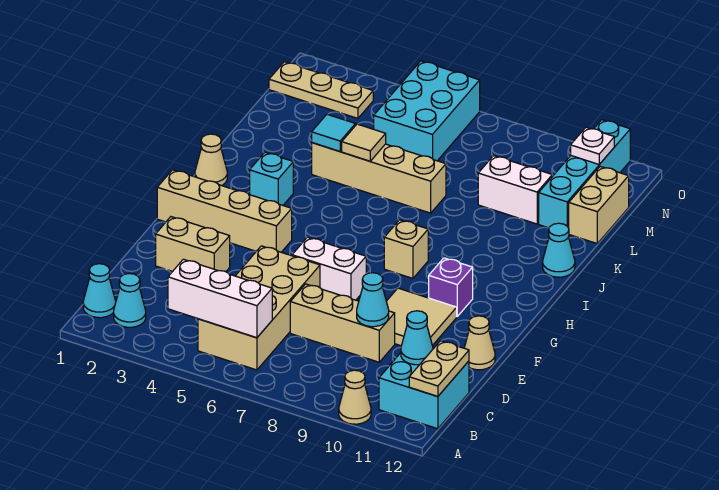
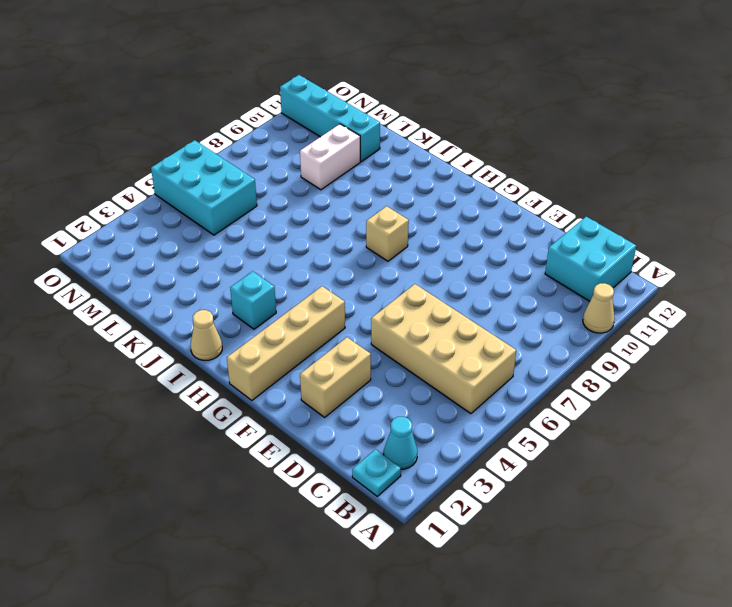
cyan 1x1 plate [352,449,401,496] -> cyan 1x1 cone [83,264,116,318]
none -> tan 1x3 brick [290,284,395,362]
none -> tan 2x2 tile [386,288,457,346]
none -> tan 1x1 cone [464,316,495,370]

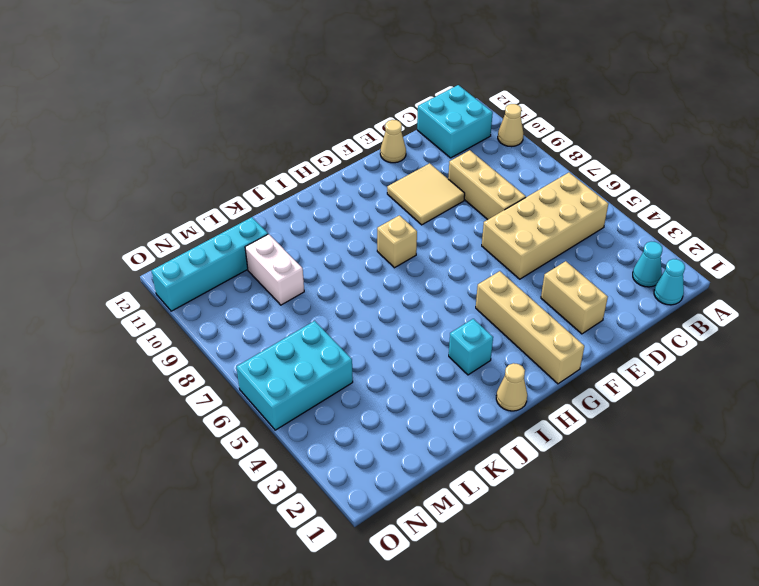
none -> white 1x2 brick [292,237,366,300]
none -> purple 1x1 brick [429,258,473,316]
none -> cyan 1x1 cone [543,223,575,277]

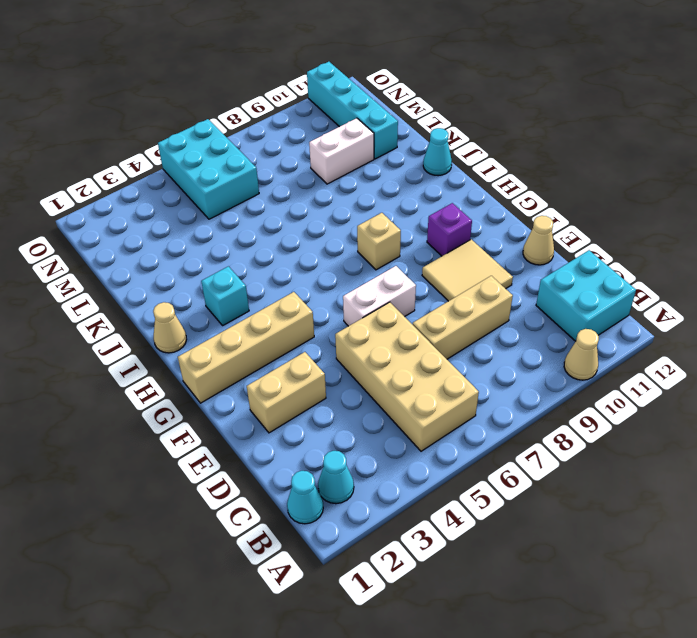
none -> tan 1x4 brick [312,143,446,213]
none -> tan 1x2 brick [569,167,629,243]
none -> tan 1x3 plate [269,62,373,118]

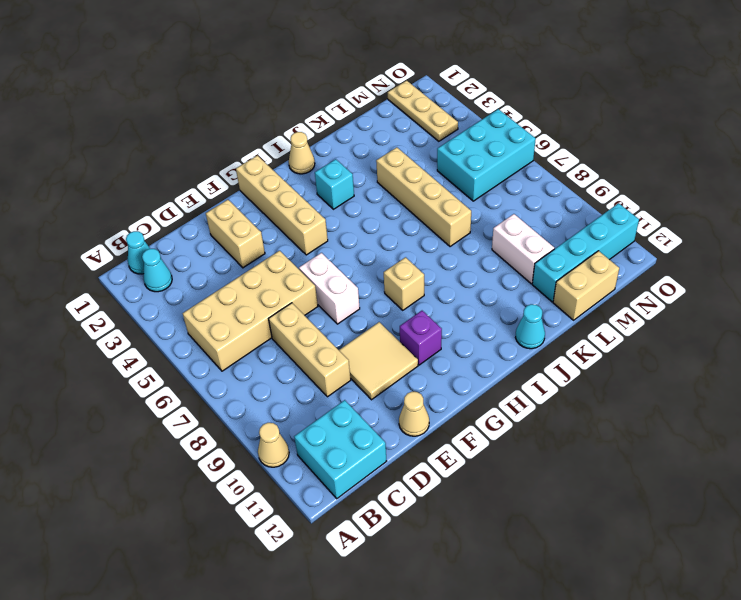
none -> white 1x3 brick [168,259,272,338]
none -> tan 1x2 plate [409,341,469,397]
none -> cyan 1x1 cone [401,311,433,365]

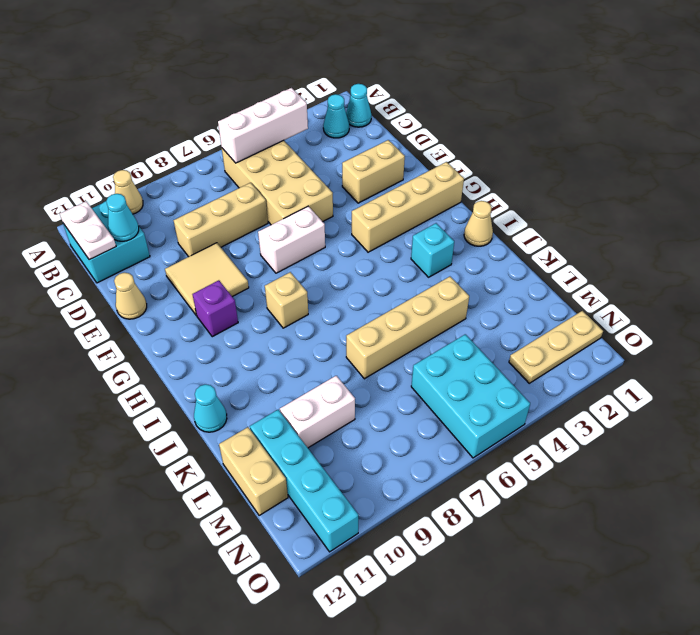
white 1x2 plate [60,201,116,260] -> tan 1x2 plate [409,341,469,397]
none -> cyan 1x1 cone [357,273,389,327]
none -> cyan 1x1 tile [312,114,355,151]
none -> tan 1x1 tile [342,124,386,161]

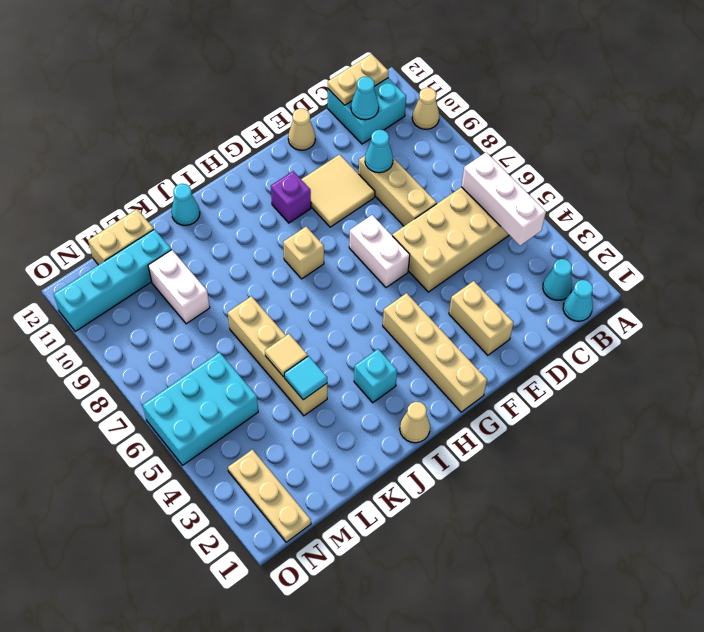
none -> white 1x1 plate [571,127,614,164]

